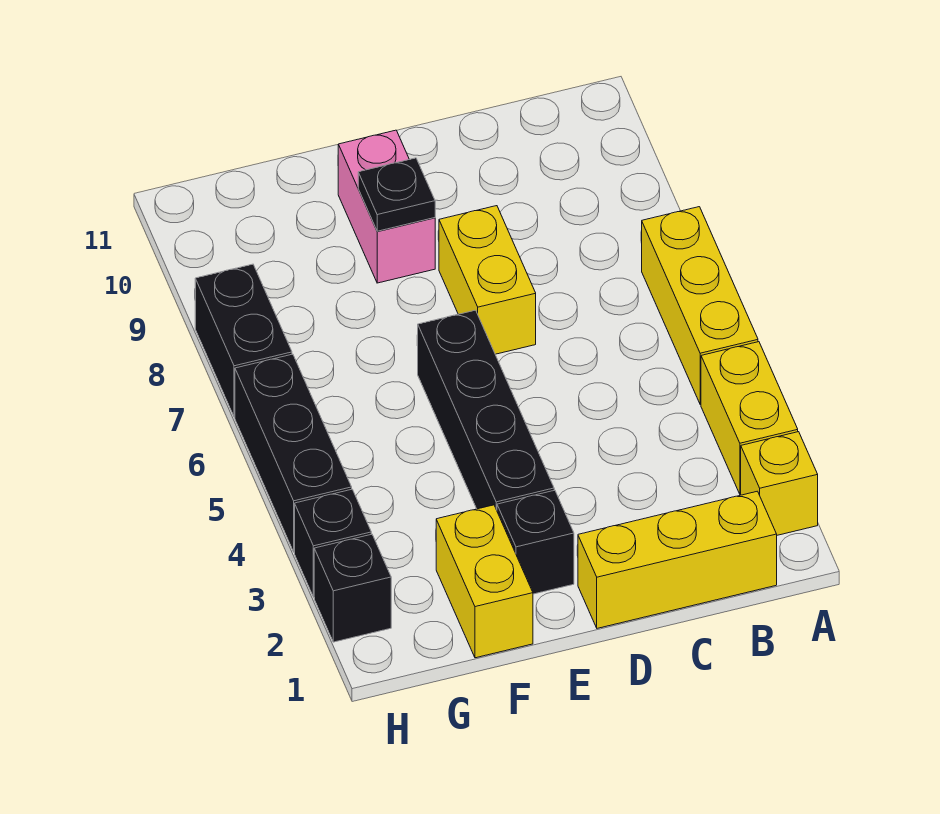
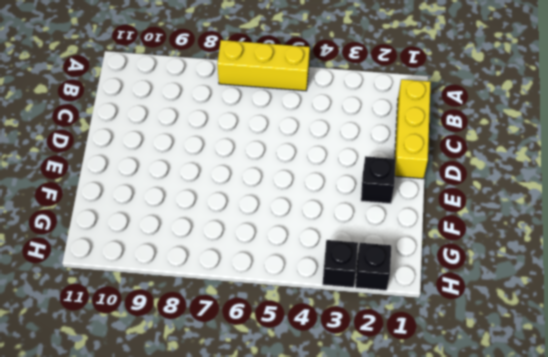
none -> yellow 1x1 brick [741,432,818,535]
none -> yellow 1x2 brick [701,342,798,495]
none -> yellow 1x2 brick [439,206,536,354]

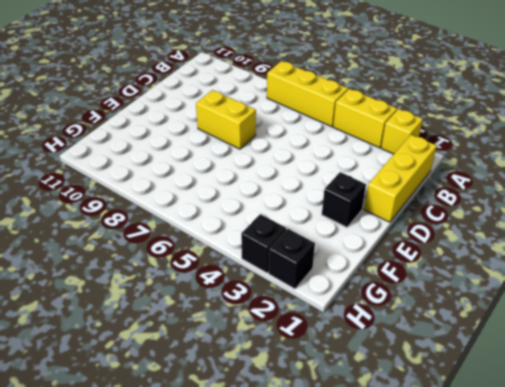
none -> black 1x4 brick [417,310,554,510]
none -> pink 1x2 brick [338,130,435,283]
none -> yellow 1x2 brick [436,505,533,658]

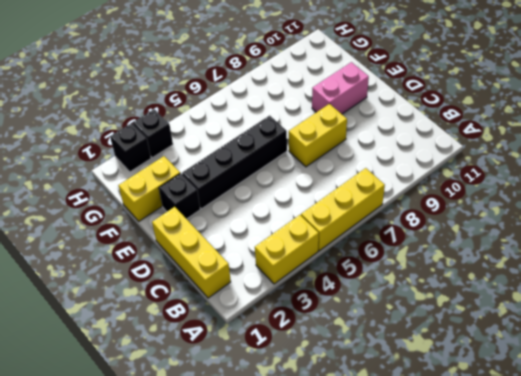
none -> yellow 1x1 brick [741,432,818,535]
none -> black 1x3 brick [235,354,352,552]
none -> black 1x2 brick [195,264,292,417]

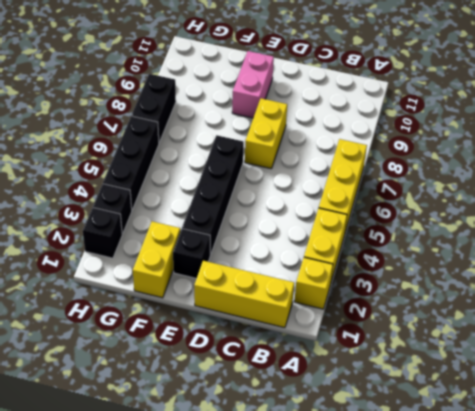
none -> black 1x1 plate [358,158,435,231]

